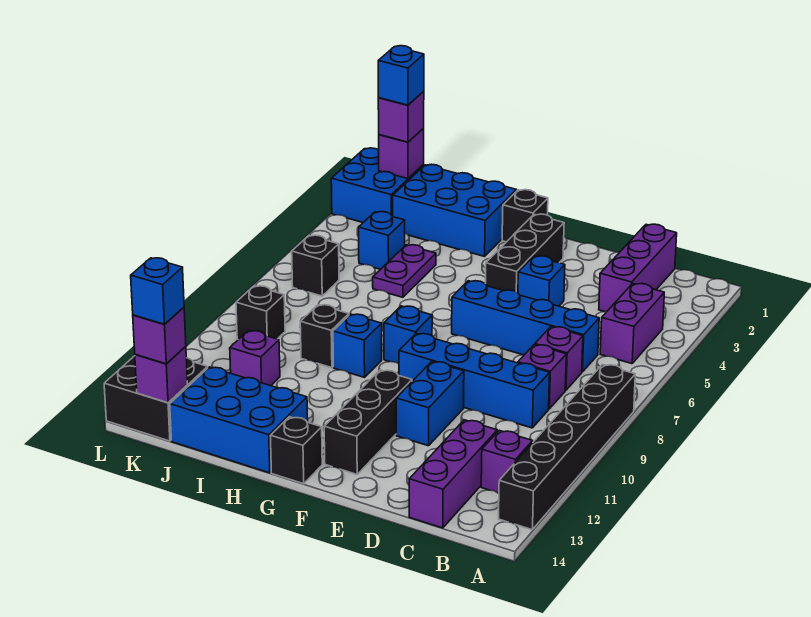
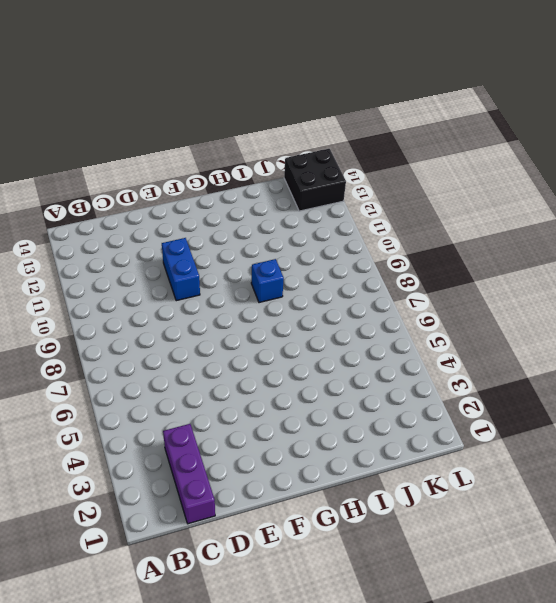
none -> black 1x6 brick [499,364,635,530]
none -> purple 1x2 brick [600,284,664,364]
none -> purple 1x1 brick [481,430,533,493]
none -> blue 1x4 brick [452,281,599,372]

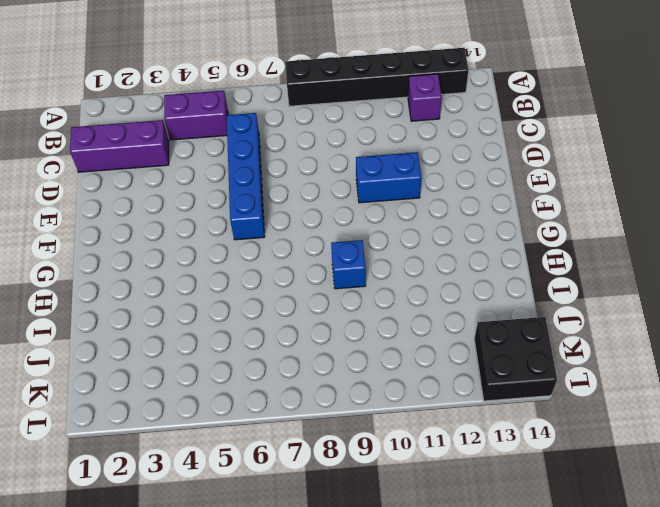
none -> purple 1x1 brick [535,327,583,390]
none -> purple 1x1 brick [518,345,566,409]
none -> blue 1x4 brick [399,333,550,428]
none -> purple 1x3 brick [409,420,497,528]

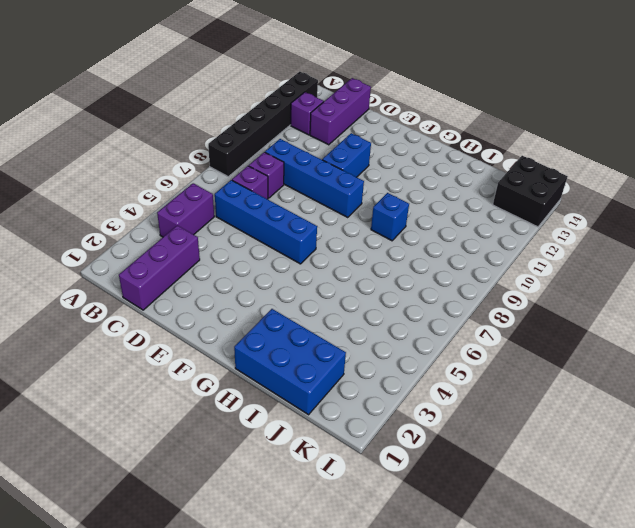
none -> blue 1x1 brick [518,256,565,306]
none -> black 1x3 brick [485,214,564,293]
none -> black 1x3 brick [324,370,412,474]
none -> black 1x1 brick [502,190,548,242]

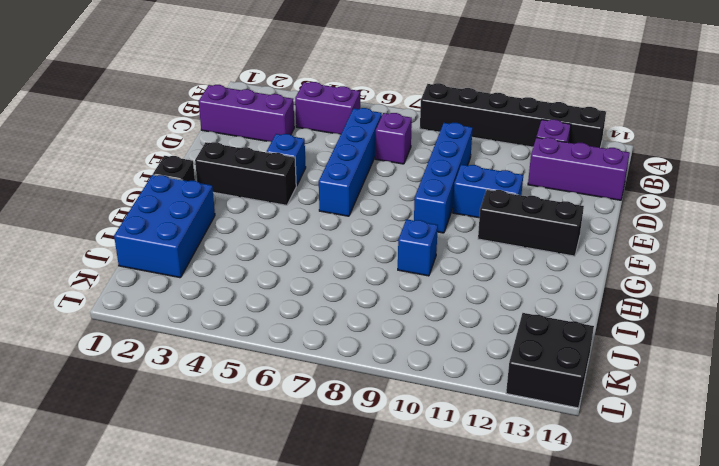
none -> purple 1x1 brick [518,345,566,409]
none -> blue 1x1 brick [384,306,432,364]
none -> black 1x1 brick [270,417,322,484]
none -> blue 2x3 brick [170,367,308,473]

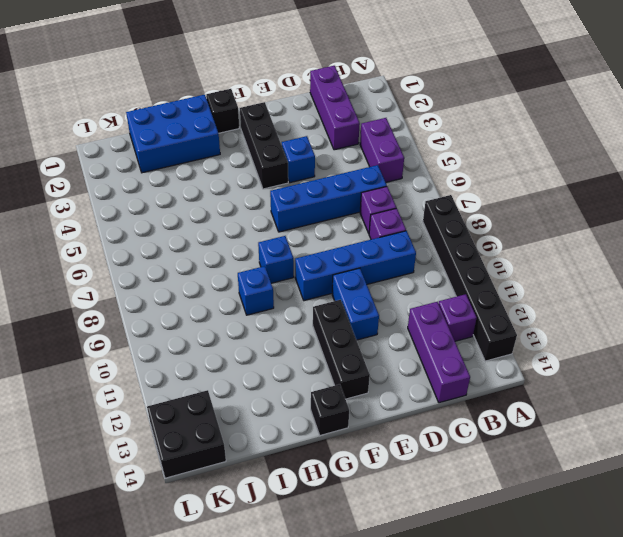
none -> blue 2x3 brick [170,367,308,473]
none -> purple 1x2 plate [373,245,436,297]
none -> black 1x1 brick [300,304,349,368]
none -> blue 1x1 brick [359,212,405,269]

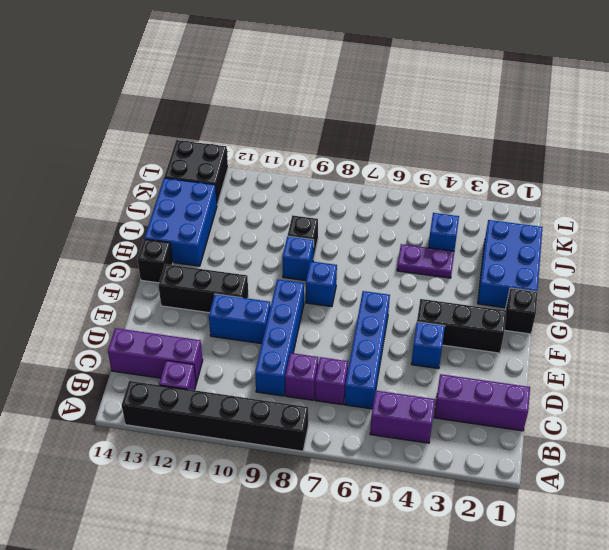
none -> purple 1x1 brick [230,331,280,386]
none -> blue 2x2 brick [331,148,424,222]
none -> black 1x1 brick [292,235,339,296]
none -> black 1x1 brick [236,286,285,339]

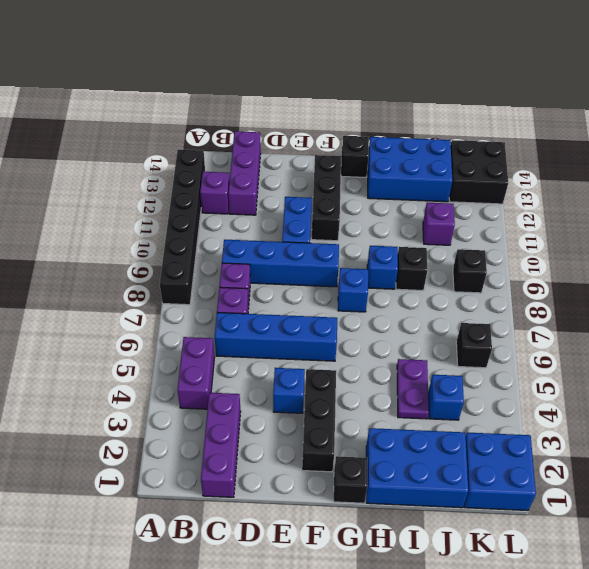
none -> purple 1x1 brick [379,128,424,179]
none -> purple 1x1 brick [135,346,188,403]
none -> purple 1x1 brick [378,91,424,142]
none -> purple 1x1 brick [133,307,186,364]

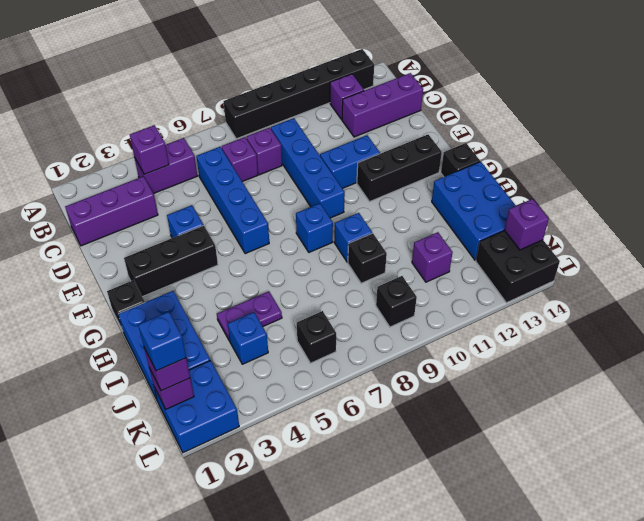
purple 1x1 brick [130,125,169,174] -> purple 1x1 brick moved to [133,307,186,364]
none -> blue 1x1 brick [131,258,184,324]

